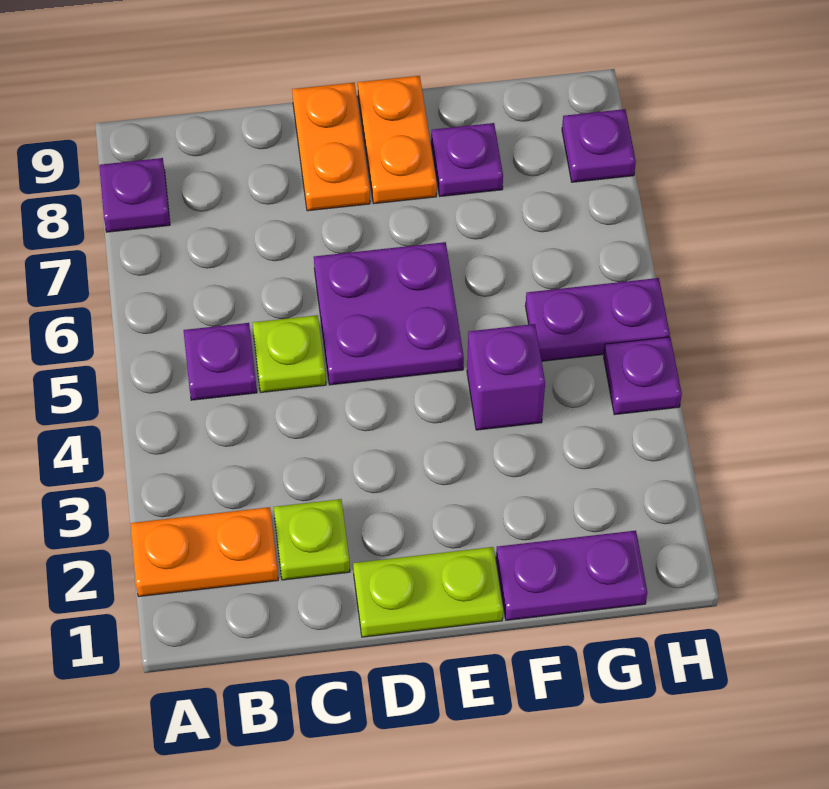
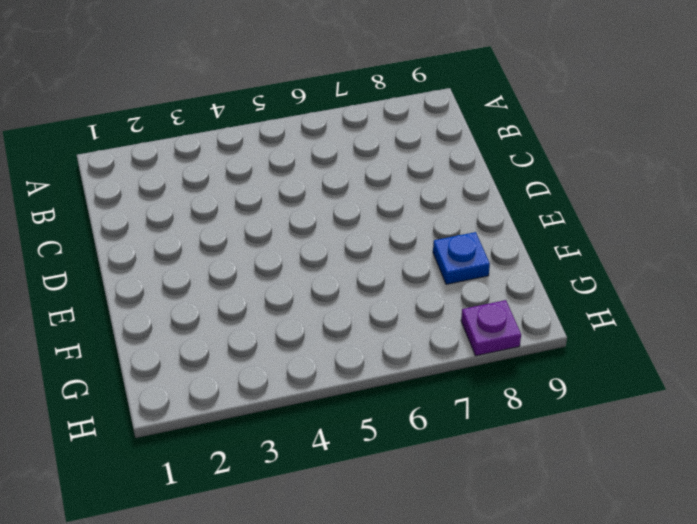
blue 1x1 plate [433,232,490,284] -> purple 1x1 plate [431,123,503,196]
none -> orange 1x2 plate [130,507,278,596]
none -> purple 1x1 plate [99,158,170,232]
none -> purple 1x1 plate [184,323,257,400]

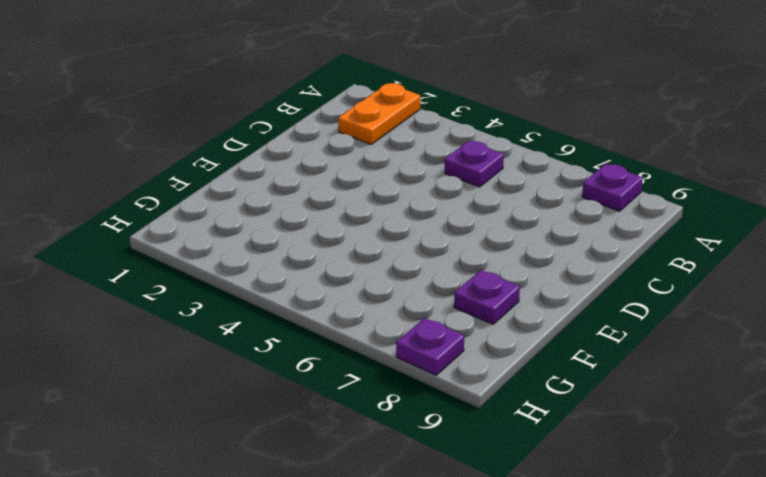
none -> lime 1x1 plate [274,499,350,580]
none -> lime 1x1 plate [253,315,326,392]
none -> lime 1x2 plate [353,547,503,637]

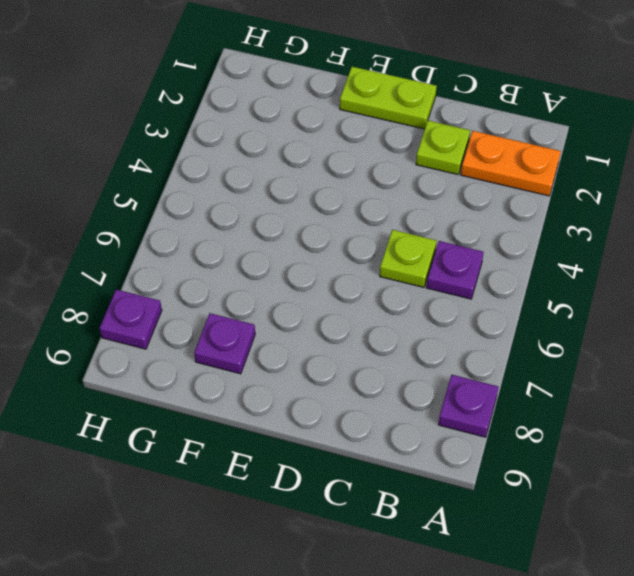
none -> purple 2x2 plate [314,242,464,385]
none -> orange 1x2 plate [292,83,370,211]
none -> orange 1x2 plate [358,76,437,204]

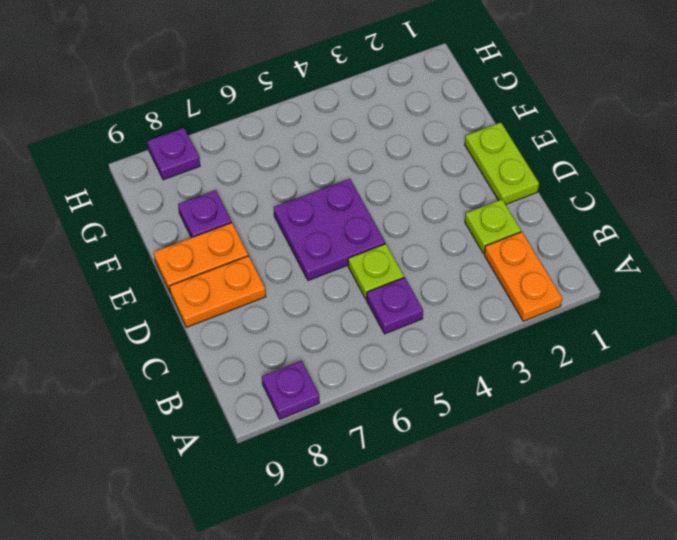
none -> purple 1x2 plate [496,531,647,620]
none -> purple 1x1 brick [467,324,545,430]
none -> purple 1x2 plate [525,278,670,361]

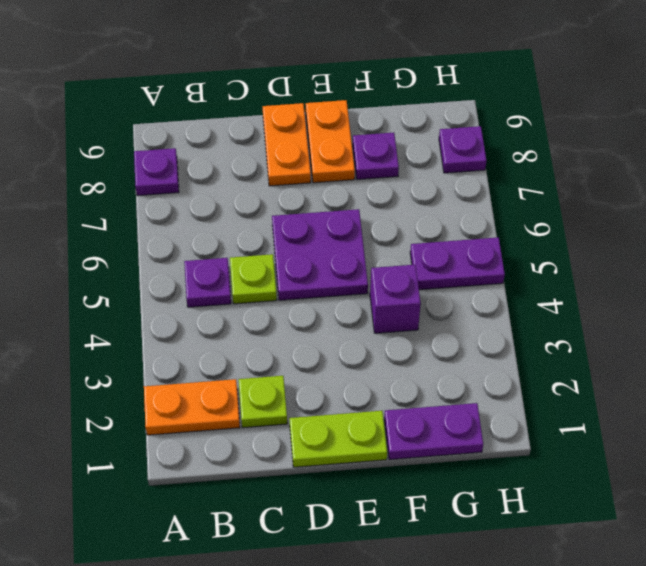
none -> purple 1x1 plate [604,337,682,415]

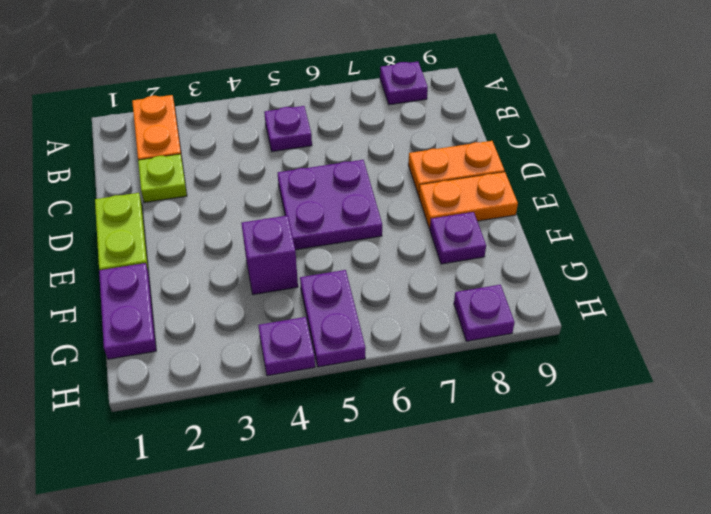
none -> lime 1x1 plate [253,315,326,392]

